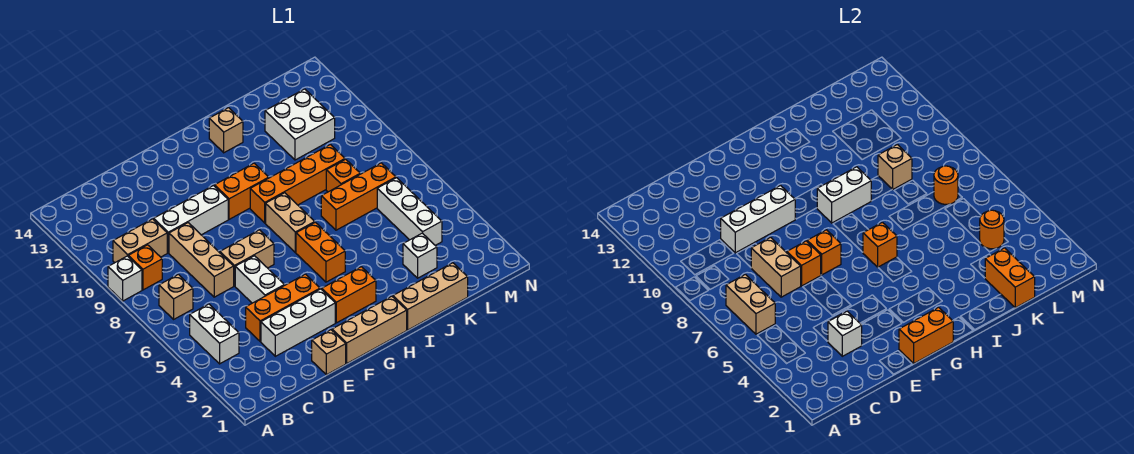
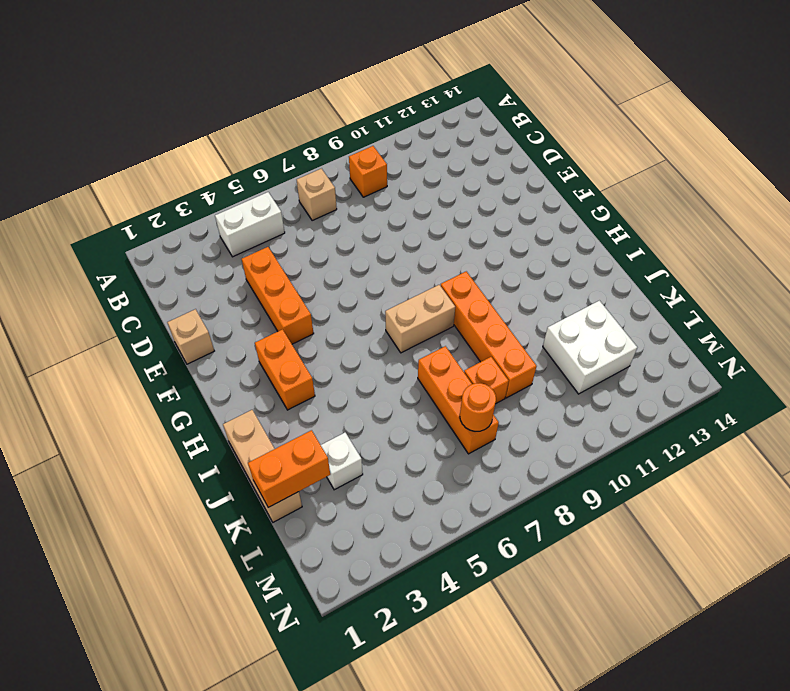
none -> white 1x1 brick [108,256,142,301]
none -> tan 1x2 brick [113,219,167,263]
none -> white 1x3 brick [261,289,335,356]
none -> tan 1x3 brick [169,223,234,297]

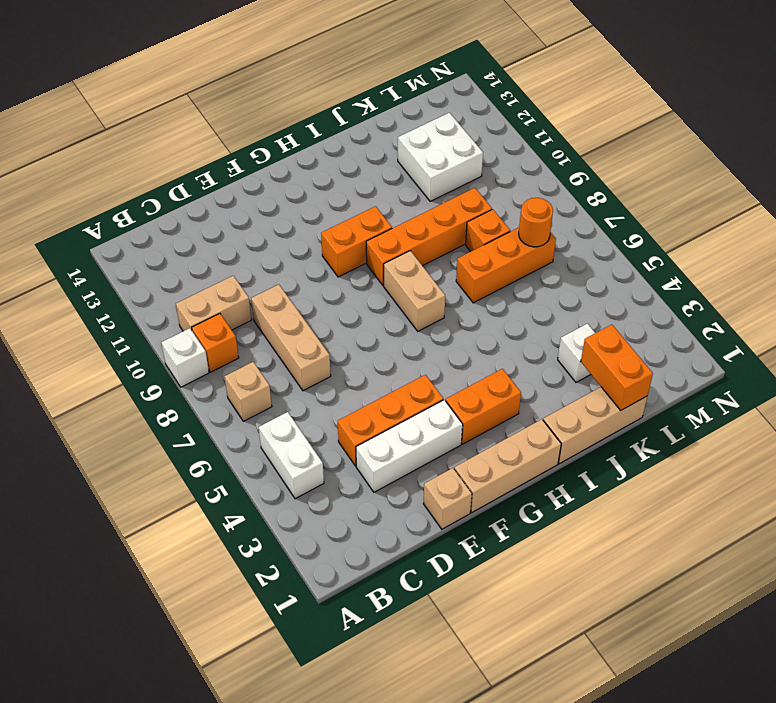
none -> white 1x3 brick [154,186,228,253]
none -> white 1x2 brick [235,256,284,303]
none -> tan 1x2 brick [220,230,274,286]
none -> orange 1x2 brick [296,222,345,282]

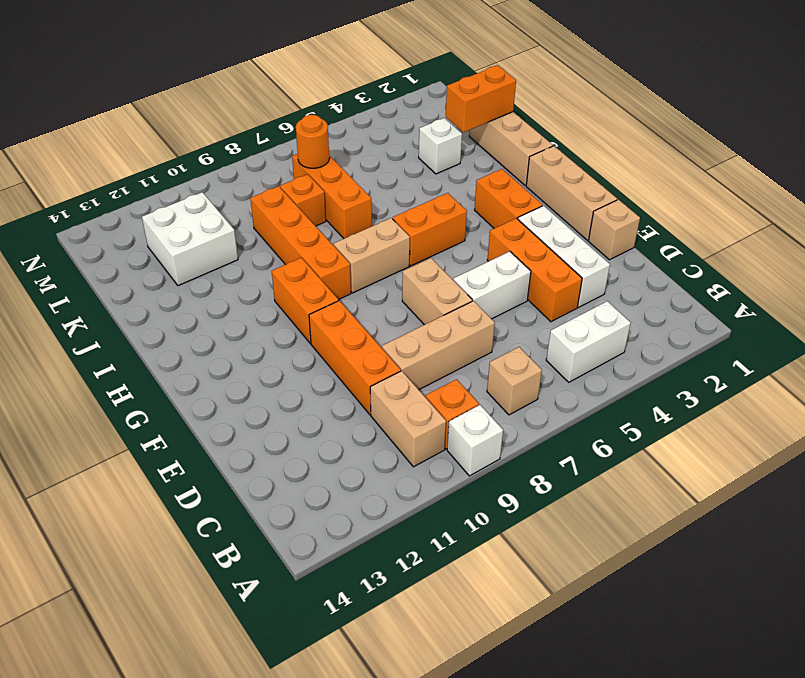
orange 1x3 brick [309,301,401,415] -> white 1x3 brick [154,186,228,253]
none -> tan 1x1 brick [209,108,243,153]
none -> white 1x3 brick [377,178,442,245]
none -> tan 1x2 brick [726,274,775,334]
none -> white 1x1 brick [828,311,862,356]

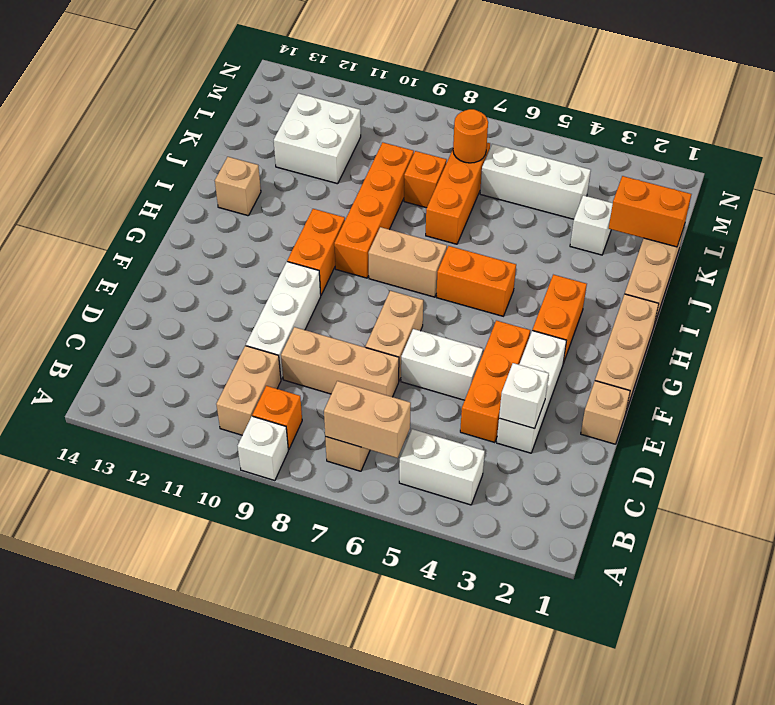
none -> tan 1x2 brick [751,237,801,297]
none -> white 1x3 brick [721,186,795,253]
none -> orange 1x1 brick [787,241,821,286]
none -> orange 1x2 brick [899,307,953,363]

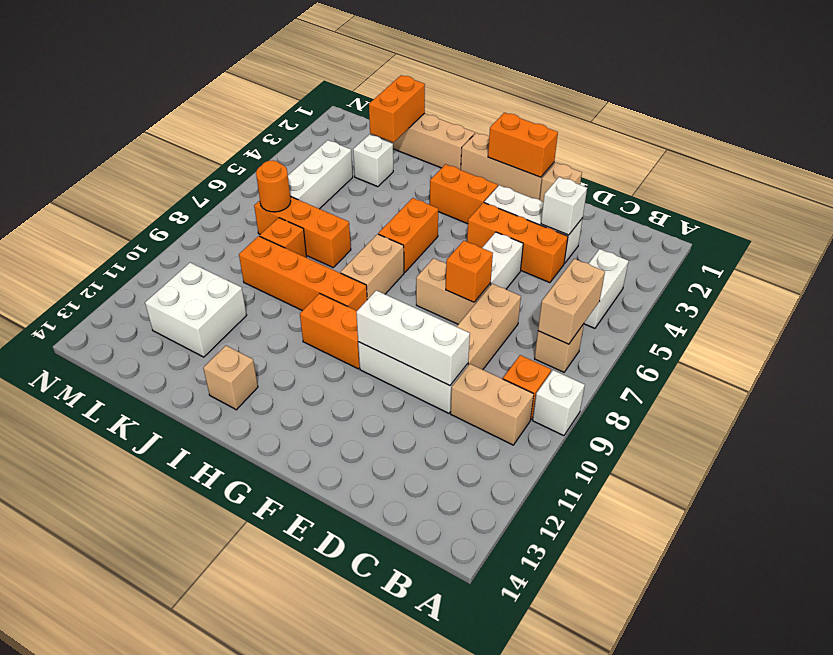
none -> tan 1x2 brick [751,237,801,297]
none -> orange 1x1 brick [807,230,841,275]
none -> orange 1x1 brick [863,222,897,267]
none -> white 1x2 brick [817,167,871,223]

